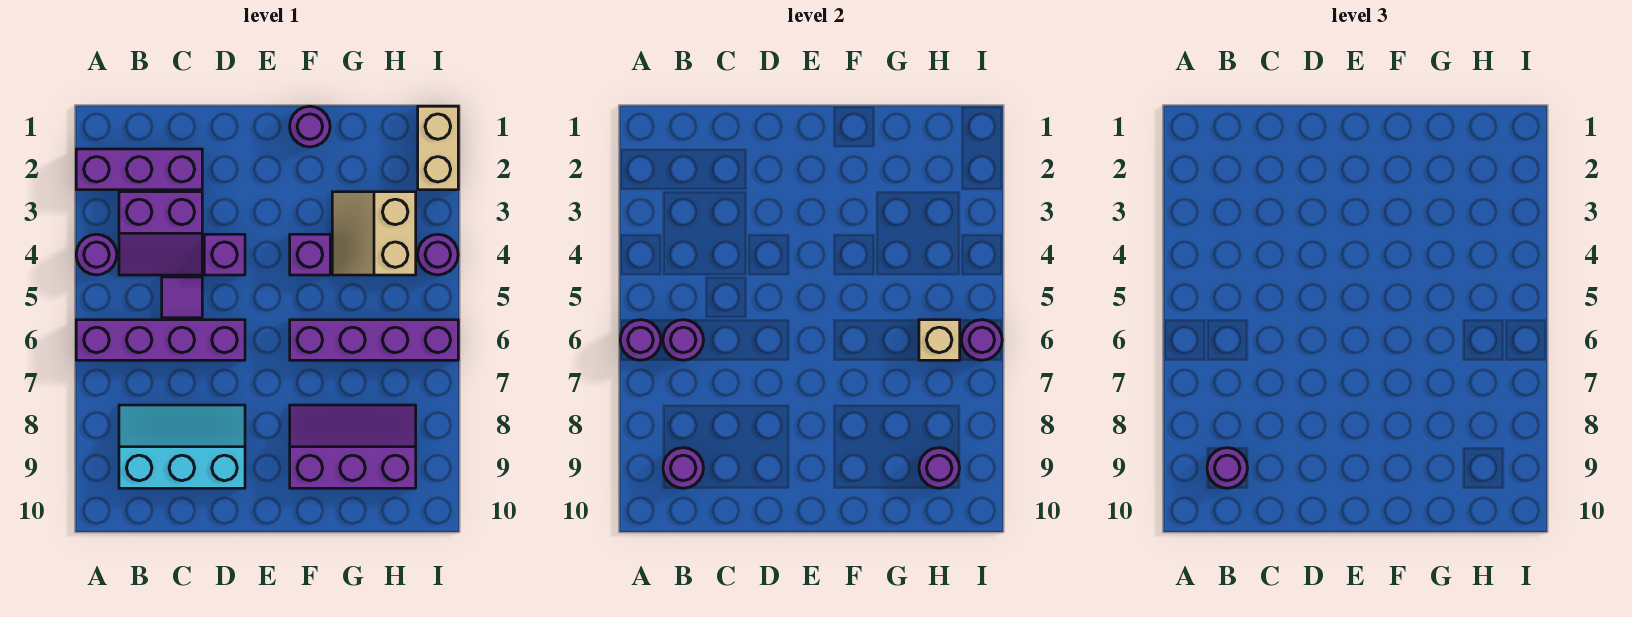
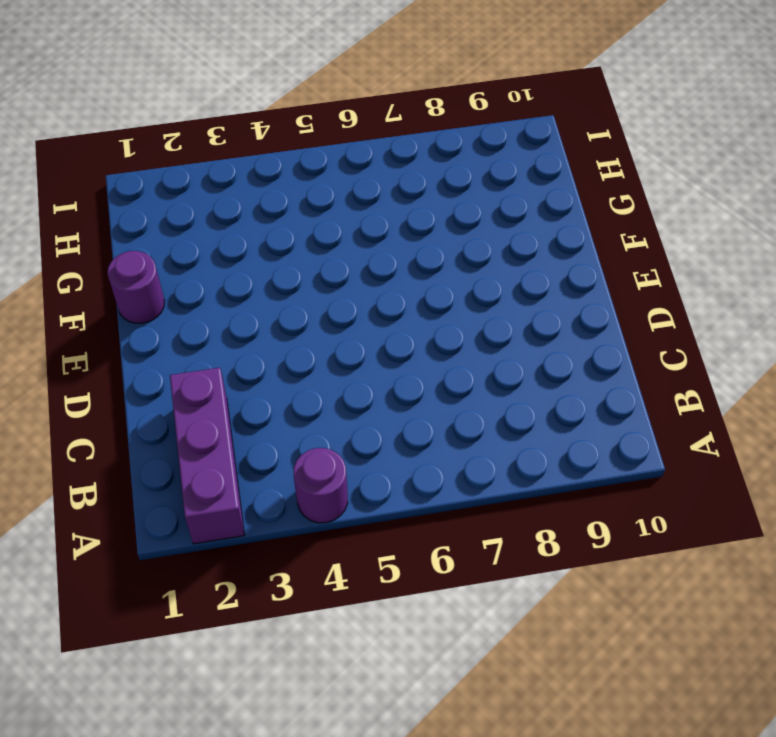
none -> purple 1x4 brick [76,320,245,360]
none -> purple 2x2 slope [119,192,202,275]
none -> cyan 2x3 slope [119,405,245,488]

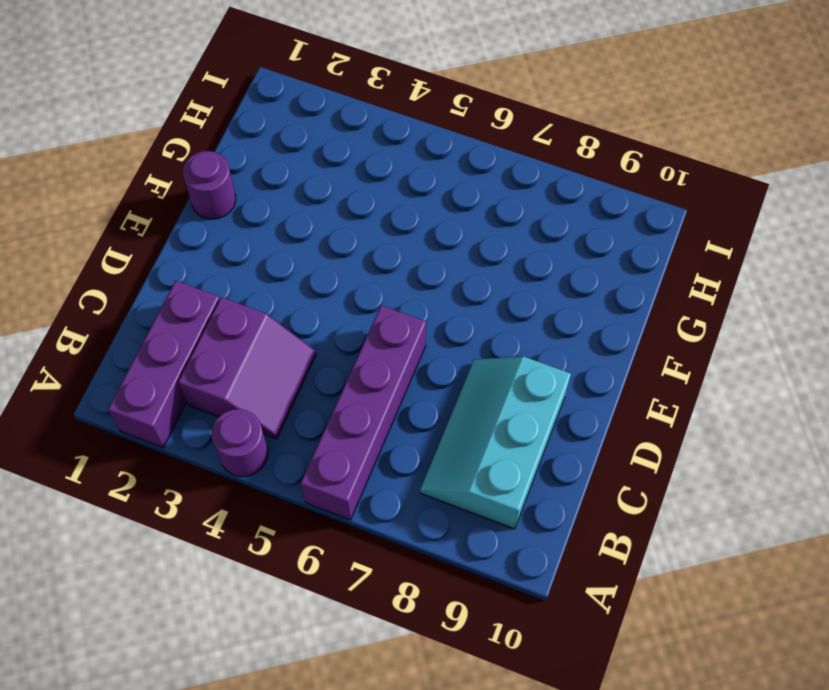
none -> purple 1x1 tile [162,277,202,318]
none -> purple 1x1 brick [204,234,245,275]
none -> purple 1x1 brick [290,234,330,275]

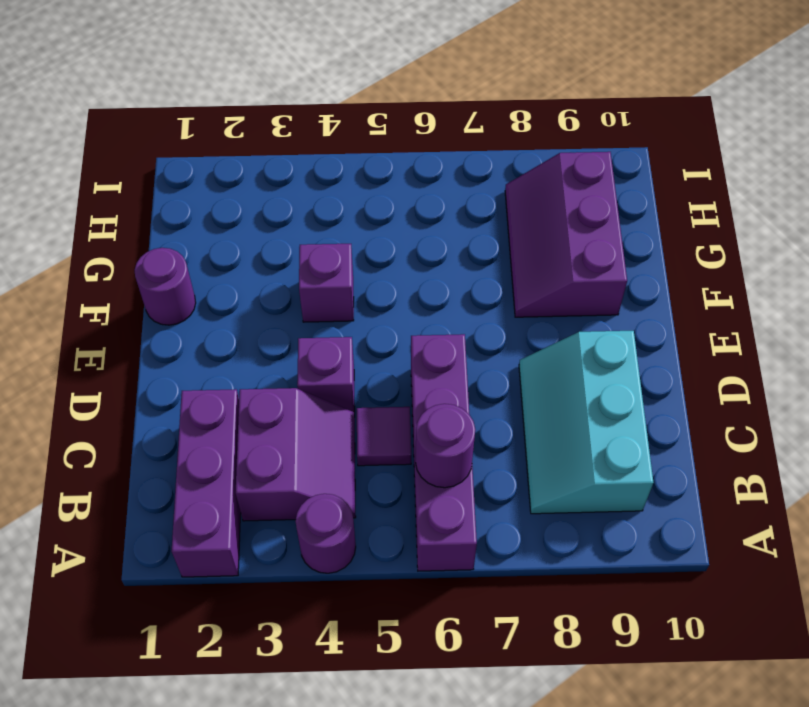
none -> purple 1x4 brick [290,320,458,360]
none -> tan 2x2 slope [332,192,416,275]
none -> tan 1x2 brick [418,106,458,190]

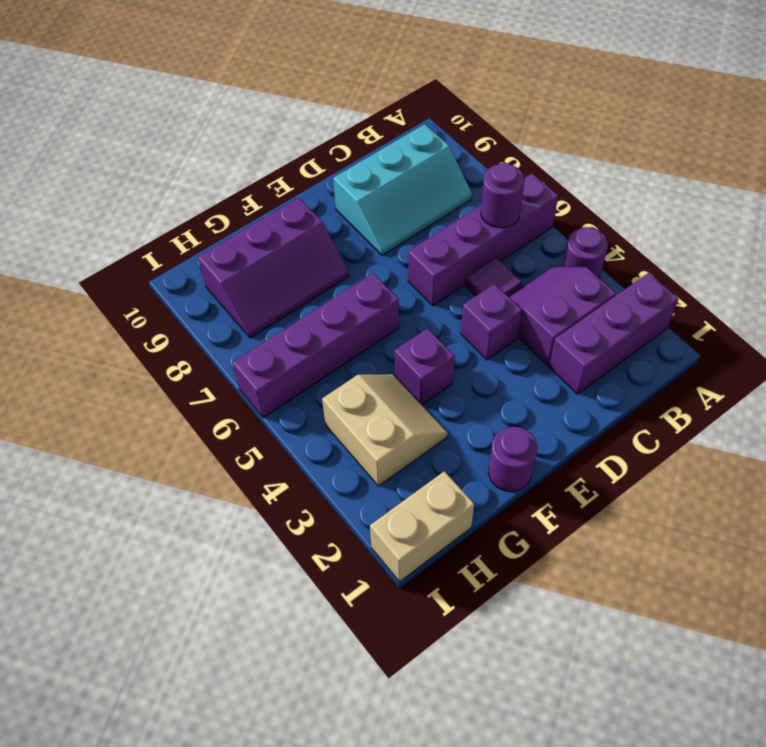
tan 1x2 brick [370,471,474,582] -> tan 1x2 brick turned to [418,106,458,190]
none -> purple 1x1 round brick [418,234,458,275]
none -> purple 1x1 round brick [620,320,661,360]
none -> purple 1x1 round brick [663,448,703,488]

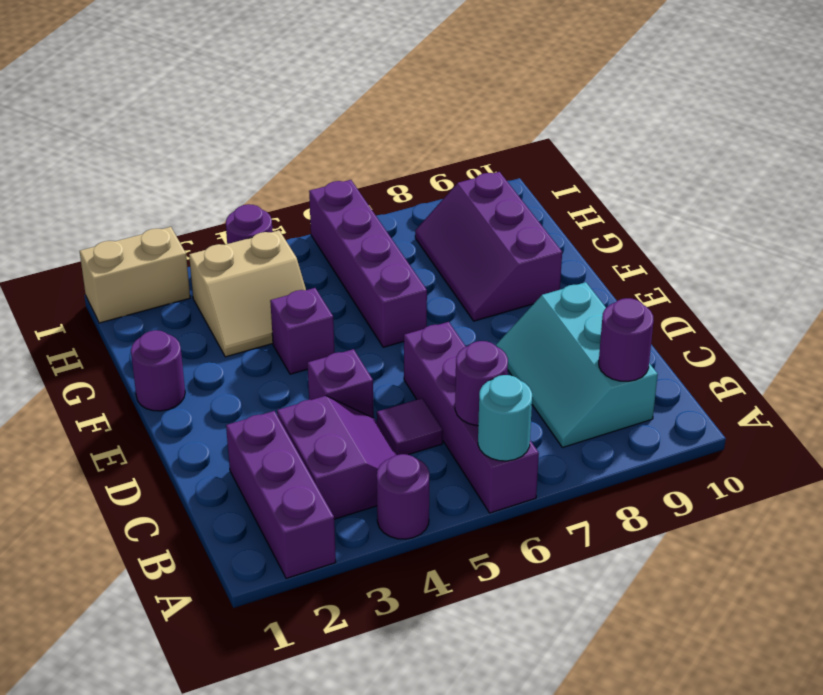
cyan 1x1 round brick [478,375,532,461] -> purple 1x1 round brick [620,320,661,360]
none -> tan 1x1 brick [919,320,960,360]
none -> purple 1x1 round brick [919,448,959,488]
none -> purple 1x1 round brick [962,320,1002,360]

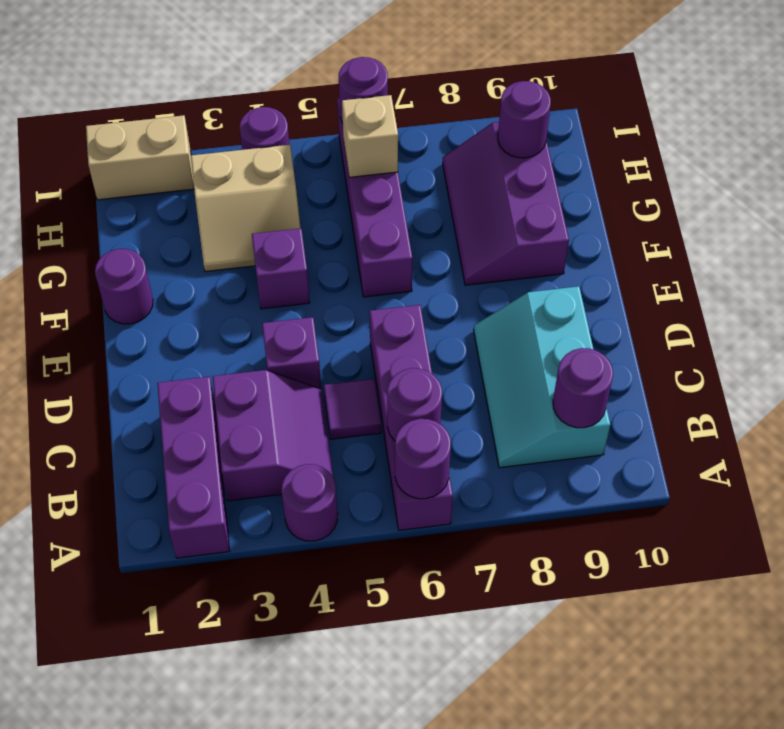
none -> purple 1x1 round brick [1207,448,1247,488]

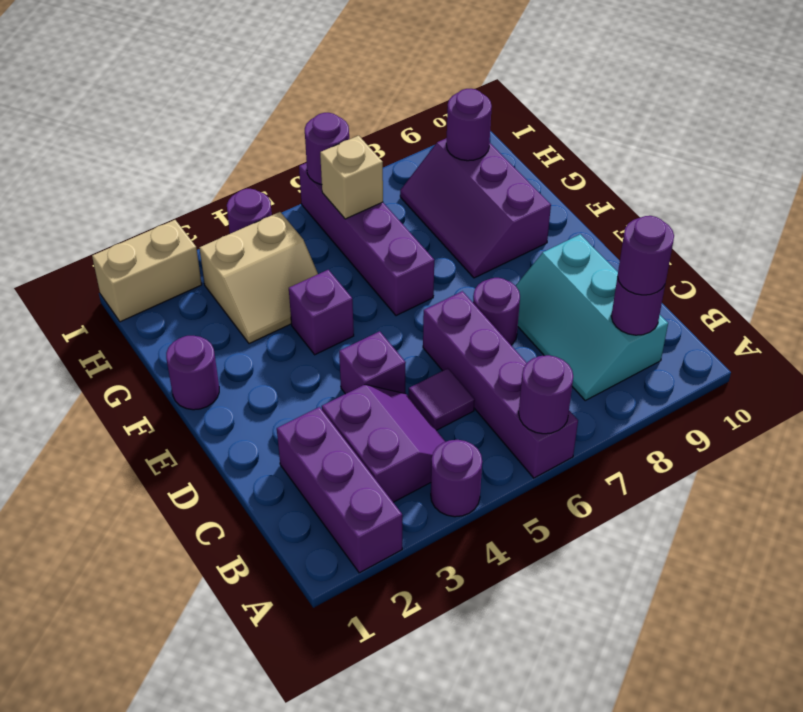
purple 1x1 round brick [473,278,520,345] -> purple 1x1 round brick moved to [663,320,703,360]

